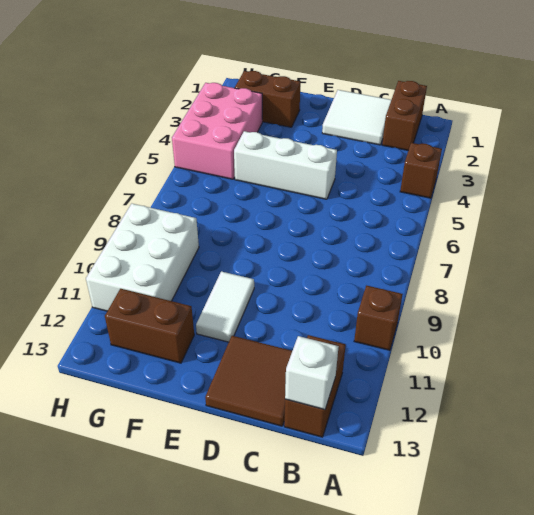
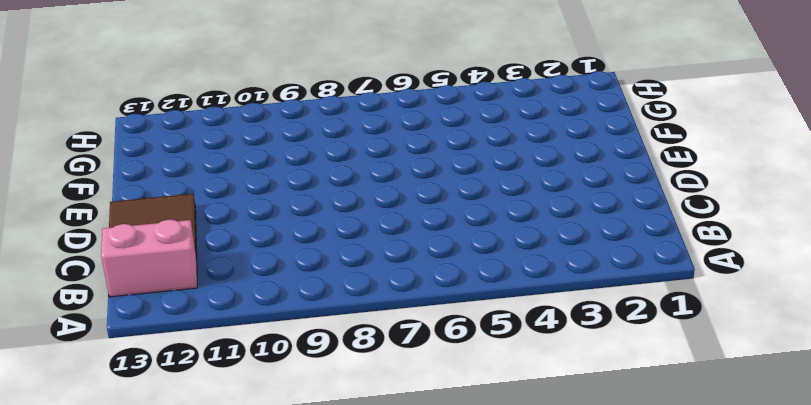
pink 1x2 brick [101,219,197,297] -> brown 1x2 brick [284,335,346,437]
none -> brown 1x1 brick [400,143,442,198]
none -> brown 1x1 brick [354,286,403,350]
none -> brown 1x2 brick [382,81,427,150]

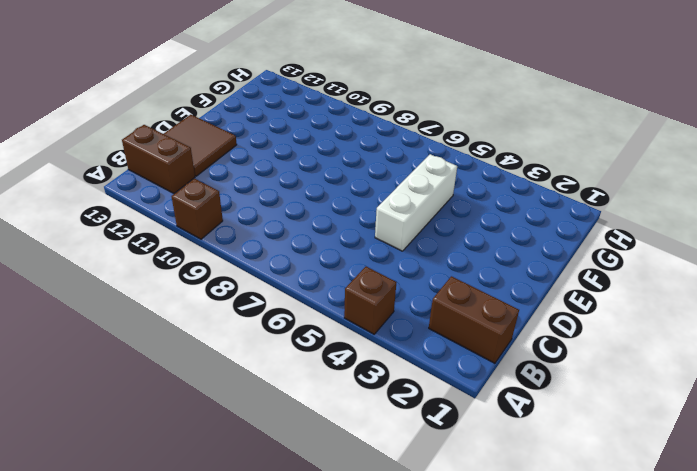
none -> white 2x2 tile [322,90,391,145]
none -> white 1x2 tile [196,271,254,342]
none -> brown 1x2 brick [235,71,301,127]

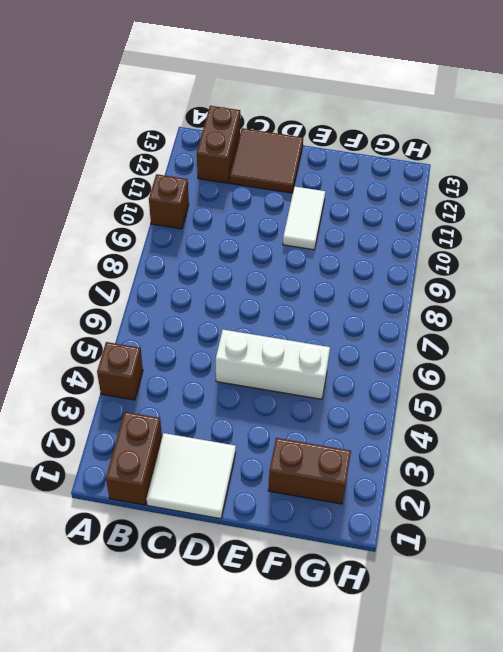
none -> brown 1x2 brick [105,289,194,363]
none -> pink 2x3 brick [172,83,262,179]
none -> white 2x3 brick [86,204,199,311]

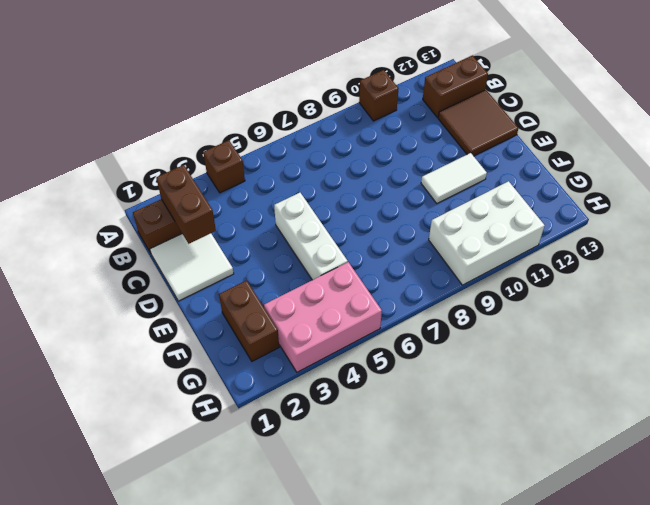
brown 1x2 brick [156,165,216,244] -> brown 1x2 brick moved to [105,289,194,363]
none -> white 1x1 brick [285,336,339,410]

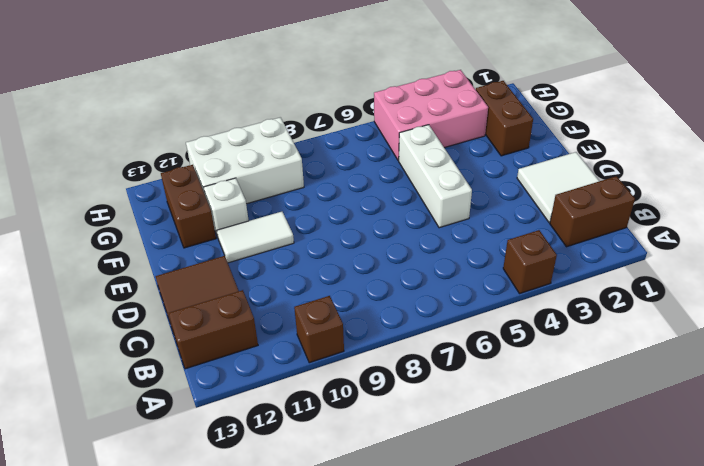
white 1x1 brick [204,178,249,237] -> white 1x1 brick moved to [285,336,339,410]

